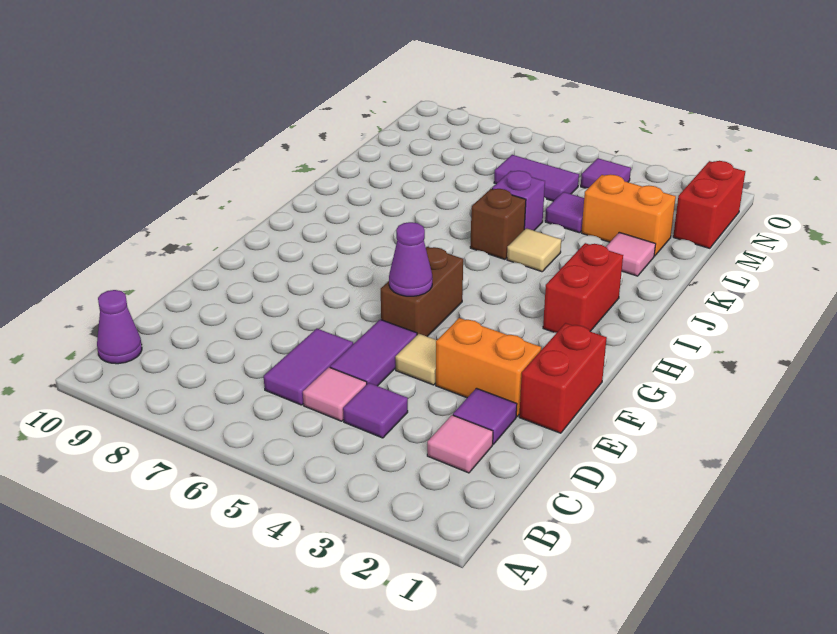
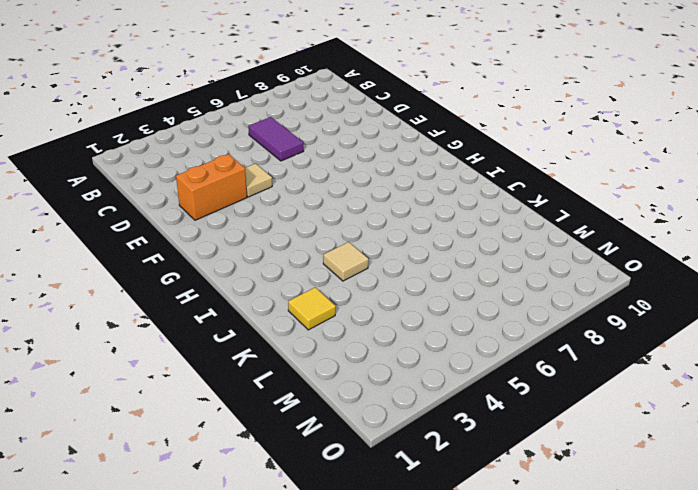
yellow 1x1 tile [288,287,336,330] -> pink 1x1 tile [606,232,656,276]
none -> purple 1x1 cone [97,290,142,364]
none -> pink 1x1 tile [427,415,493,473]
none -> purple 1x1 tile [343,383,408,438]

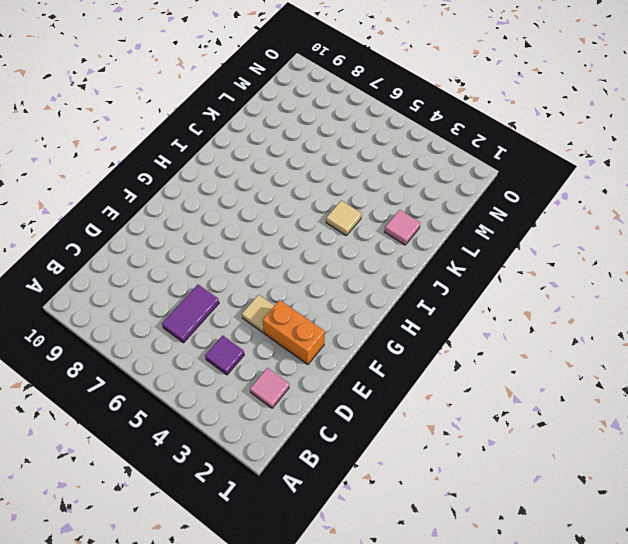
none -> purple 1x1 cone [97,290,142,364]
none -> pink 1x1 tile [303,367,367,421]
none -> purple 1x1 tile [453,388,517,444]

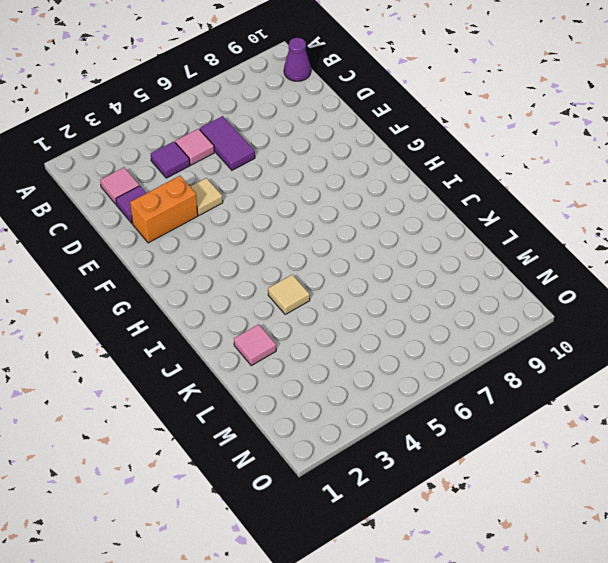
none -> purple 1x2 tile [330,320,417,386]
none -> red 1x2 brick [519,323,607,433]
none -> brown 1x2 brick [381,247,463,336]

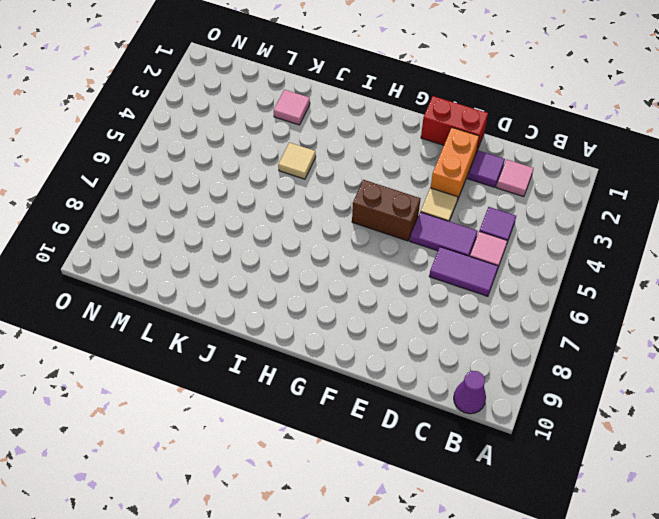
none -> red 1x2 brick [543,243,623,333]
none -> brown 1x1 brick [470,189,526,259]
none -> purple 1x1 brick [492,171,545,230]

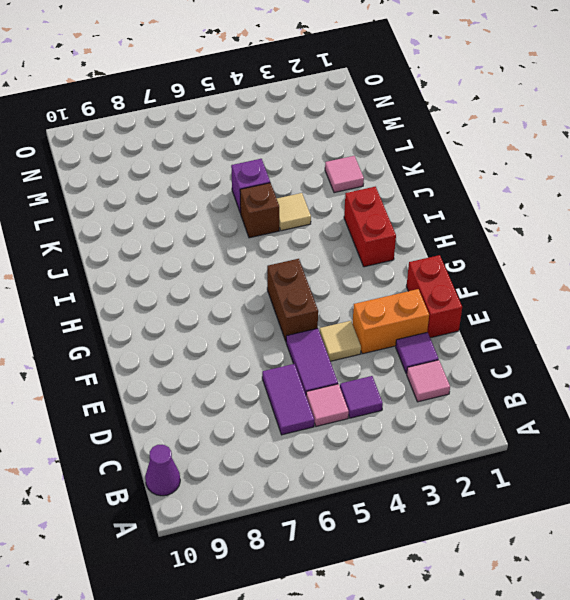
none -> orange 1x2 brick [582,174,676,256]
none -> purple 1x1 tile [545,192,584,233]
none -> red 1x2 brick [673,161,745,248]

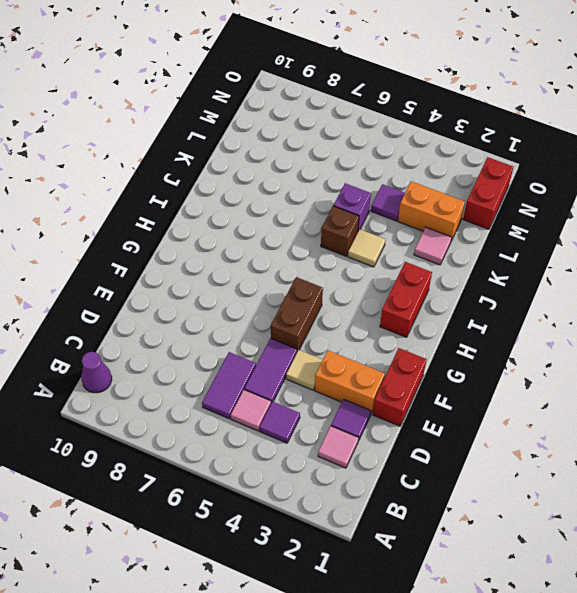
none -> purple 1x2 tile [494,155,579,201]
none -> purple 1x1 tile [581,158,631,188]
none -> purple 1x1 cone [389,222,432,296]

